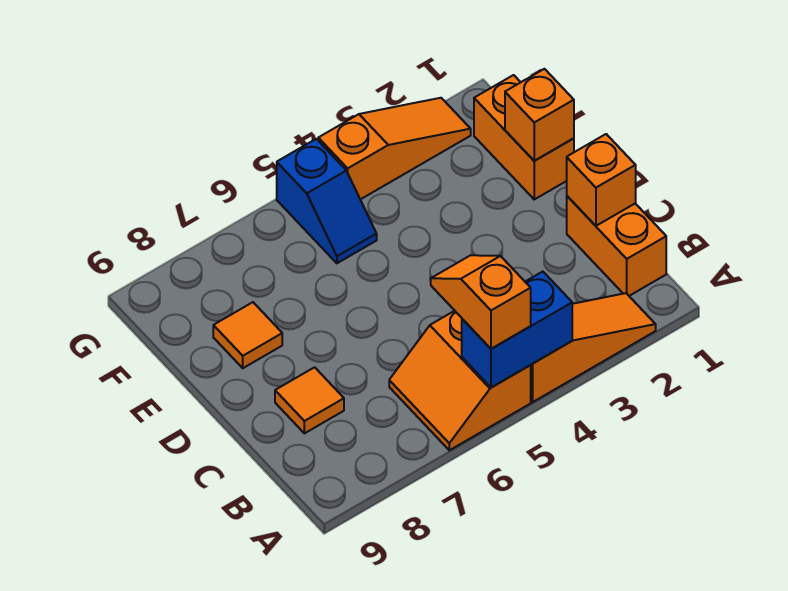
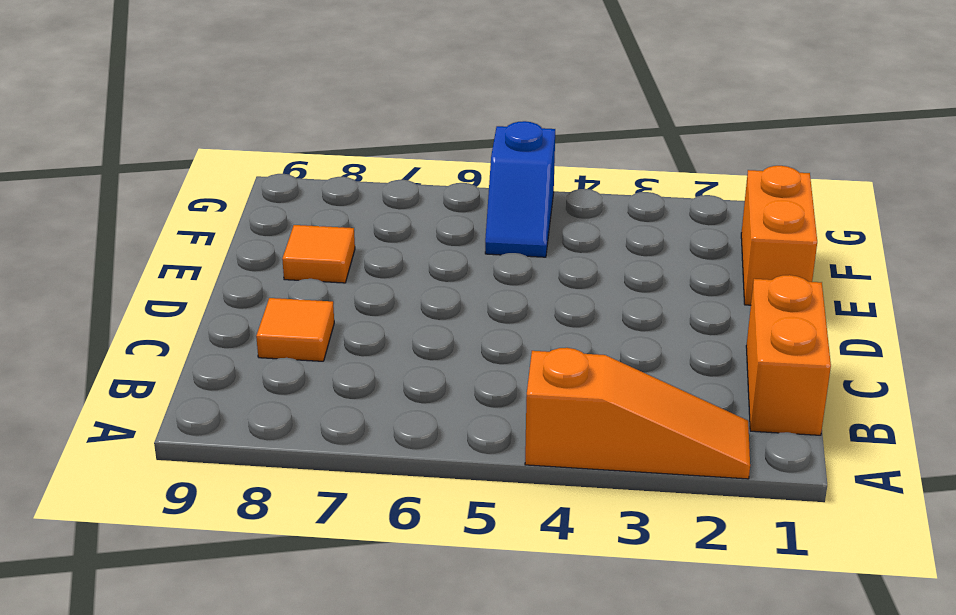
none -> orange 2x2 slope [389,311,531,450]
none -> orange 1x3 slope [318,98,471,199]
none -> blue 1x2 brick [462,272,572,388]

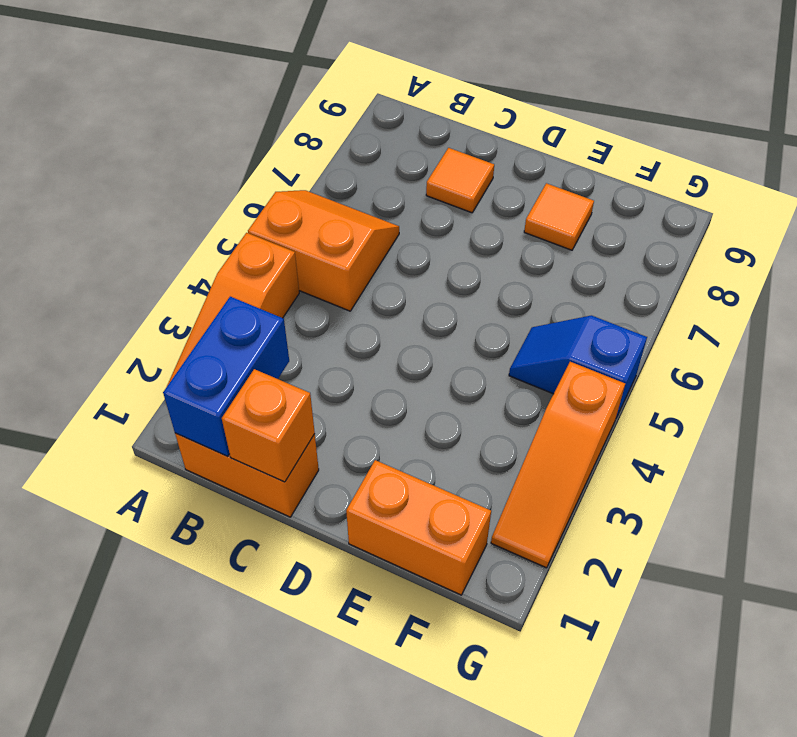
blue 1x2 brick [163,297,289,456] -> blue 1x2 brick moved to [462,272,572,388]
none -> orange 1x1 brick [505,69,574,161]
none -> orange 1x2 slope [431,255,531,349]

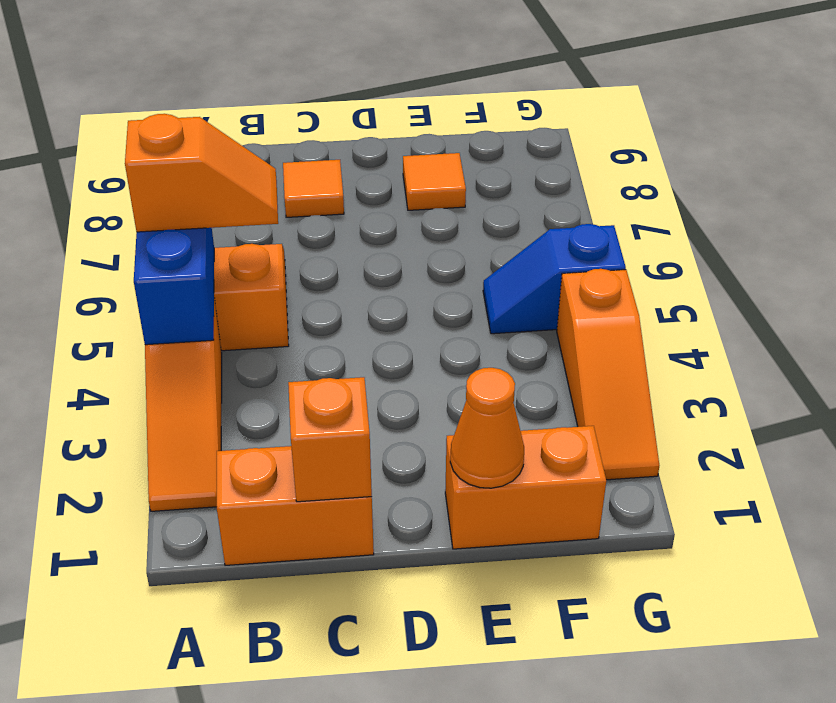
orange 1x1 cone [450,368,524,488] -> orange 1x1 brick [505,69,574,161]

